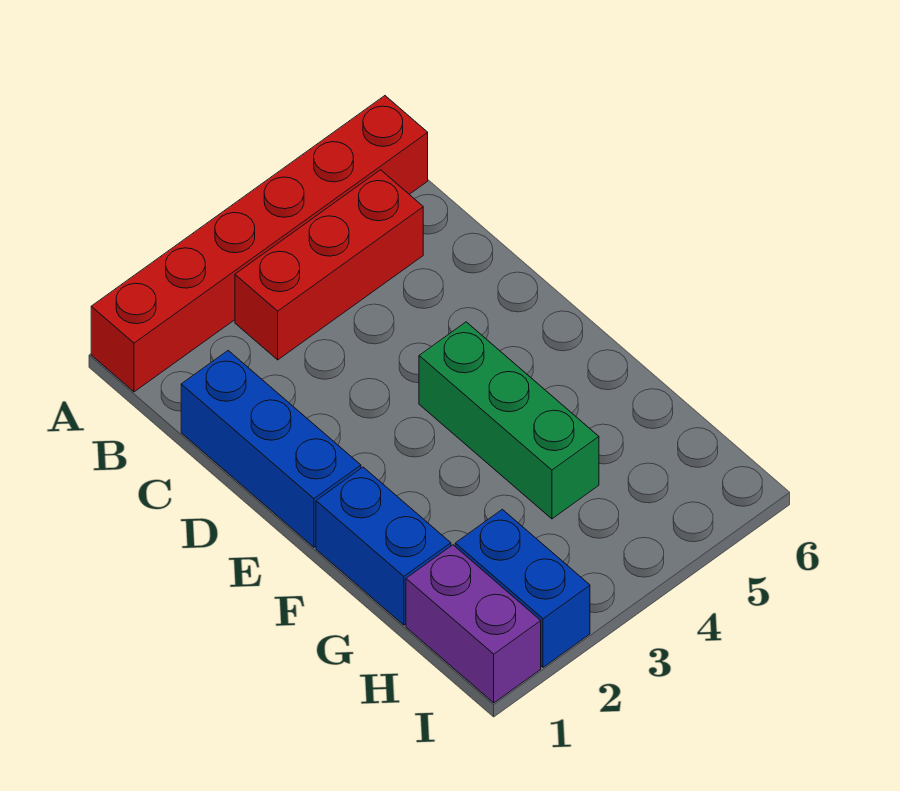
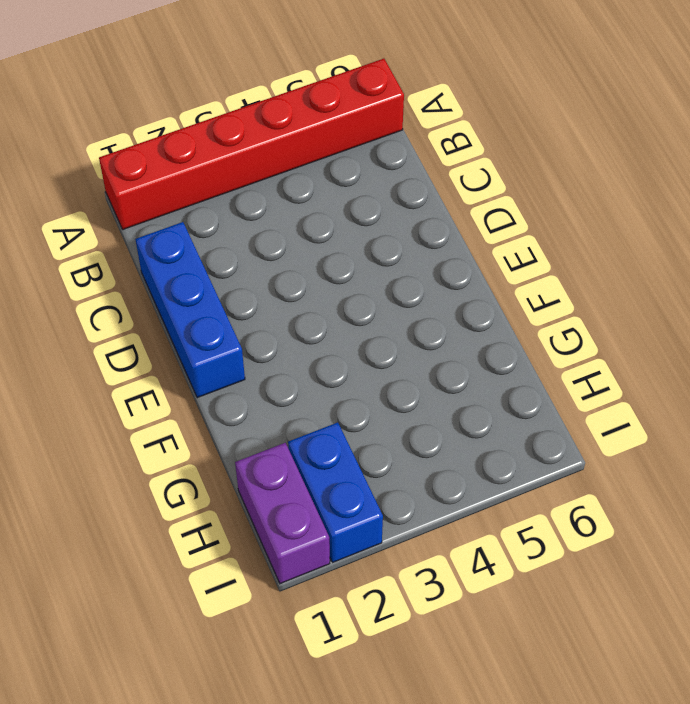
none -> red 1x3 brick [235,170,423,360]
none -> green 1x3 brick [419,322,599,519]

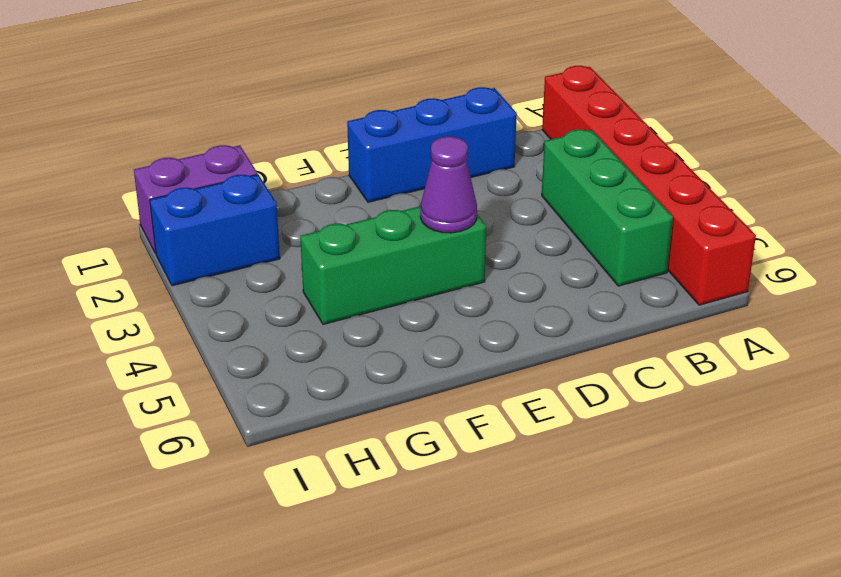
green 1x3 brick [542,130,673,286] -> red 1x3 brick [235,170,423,360]
purple 1x1 cone [420,136,477,233] -> none
none -> blue 1x2 brick [316,467,451,625]

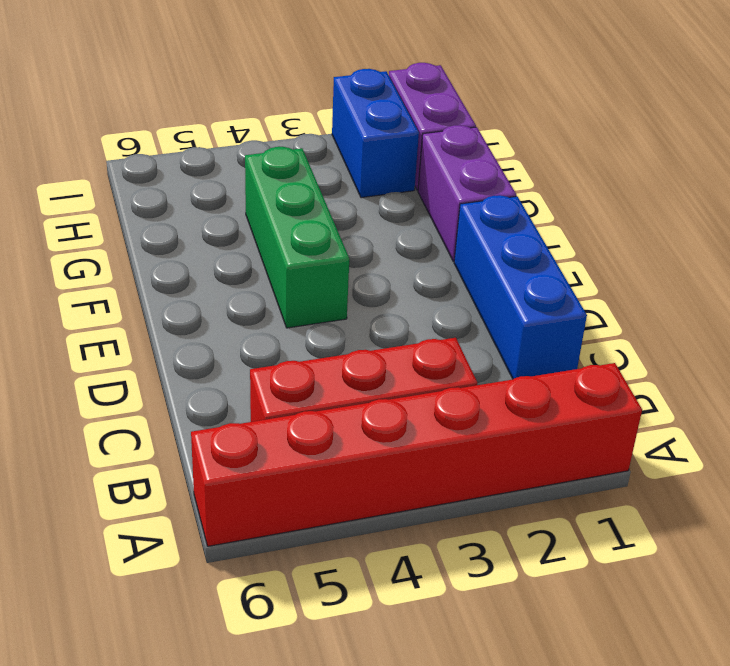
purple 1x2 brick [418,125,516,261] -> blue 1x2 brick [316,467,451,625]

